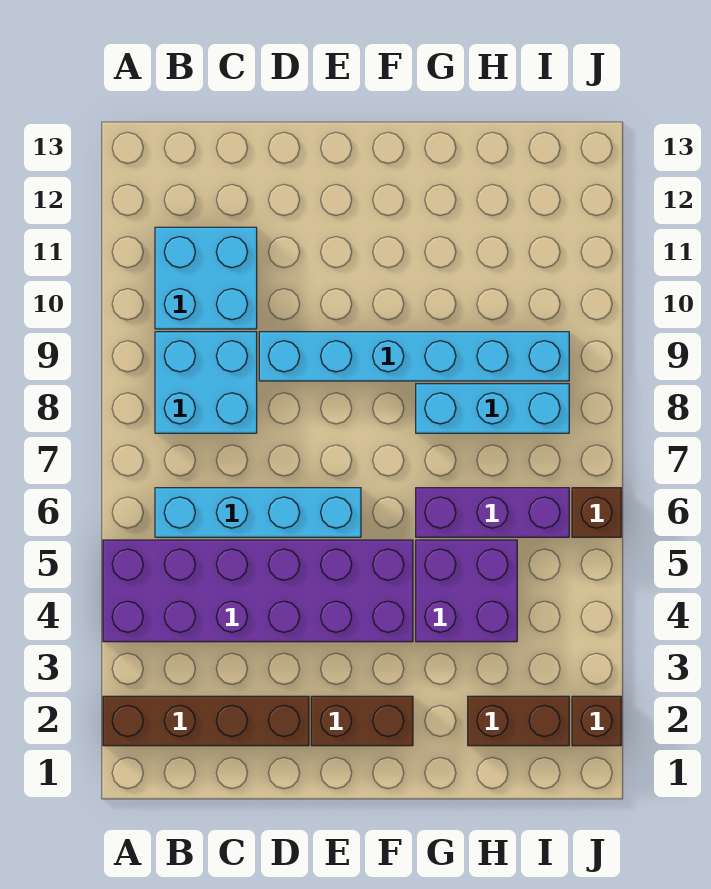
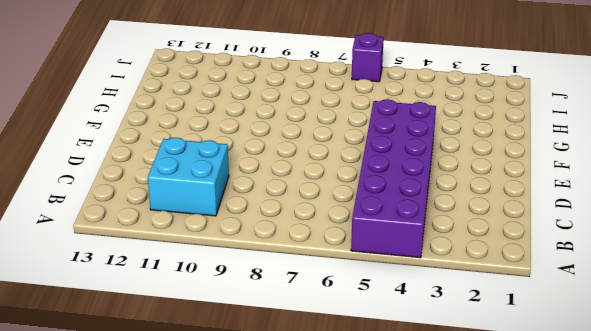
purple 1x1 brick [352,33,384,82] -> brown 1x1 brick [572,488,621,537]
none -> brown 1x4 brick [103,696,309,746]
none -> cyan 1x4 brick [155,488,361,537]
none -> cyan 2x2 brick [155,332,257,433]

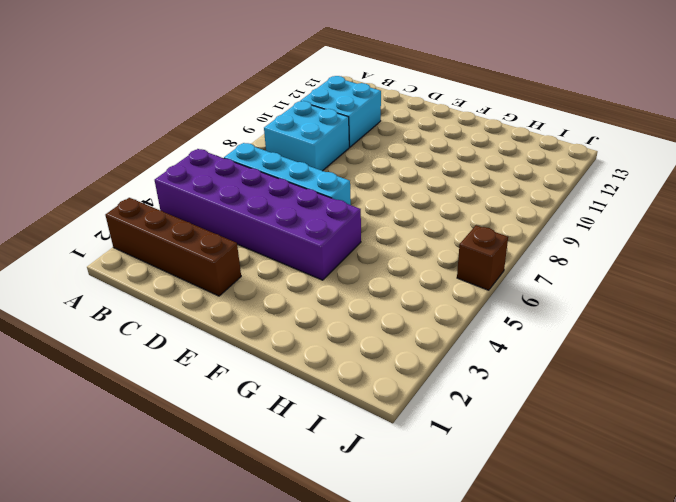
none -> cyan 1x6 brick [259,332,569,381]
none -> brown 1x2 brick [311,696,413,746]
none -> purple 2x2 brick [416,540,517,642]

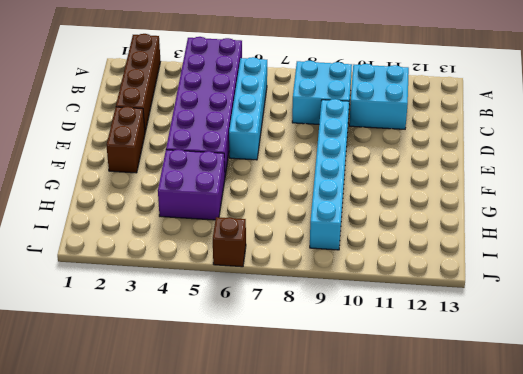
none -> purple 1x3 brick [416,488,569,537]
none -> cyan 1x3 brick [416,384,569,433]
none -> brown 1x2 brick [468,696,569,746]

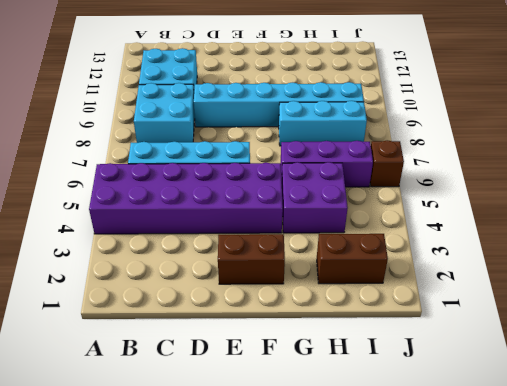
none -> brown 1x4 brick [103,696,309,746]
none -> brown 1x1 brick [572,696,621,746]

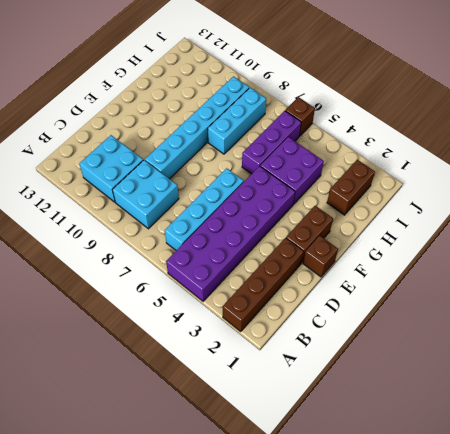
brown 1x1 brick [303,236,338,277] -> brown 1x1 brick moved to [572,696,621,746]

